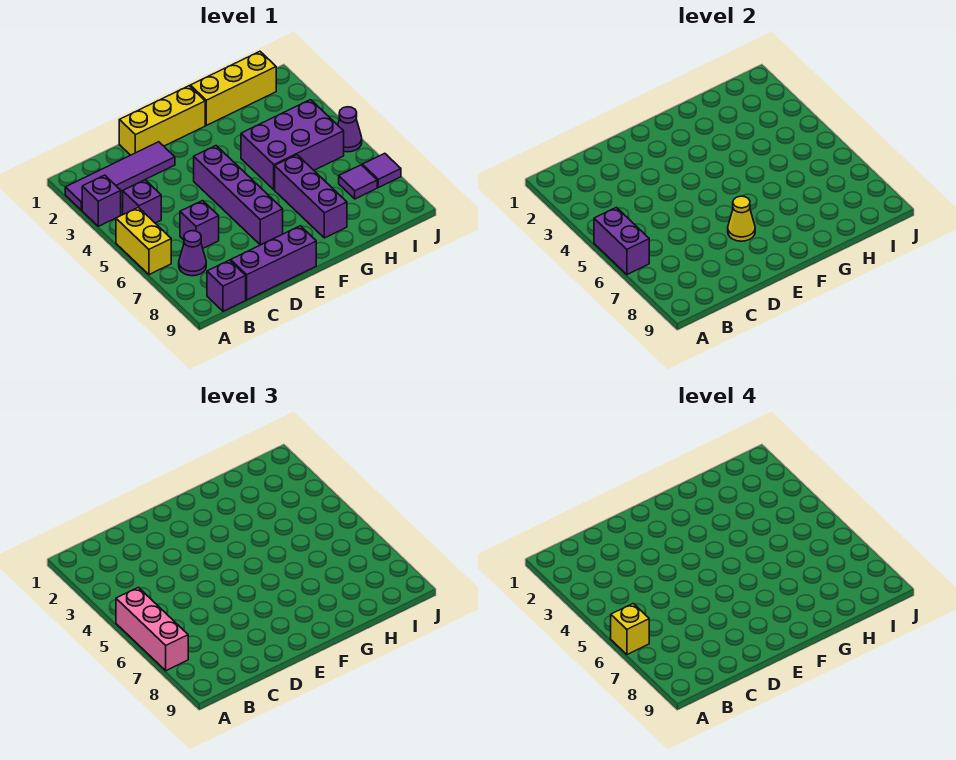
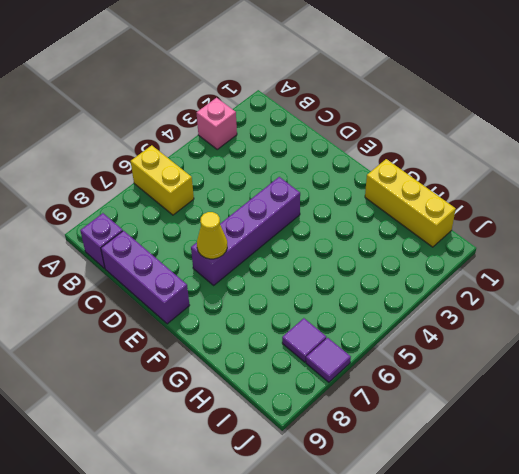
pink 1x1 brick [197,98,237,149] -> purple 1x1 brick [82,175,121,226]
yellow 1x2 brick [130,145,194,215] -> yellow 1x2 brick turned to [116,207,171,275]
none -> purple 1x4 tile [65,142,175,210]
none -> purple 1x1 brick [123,180,161,223]
none -> purple 1x1 cone [179,231,206,276]

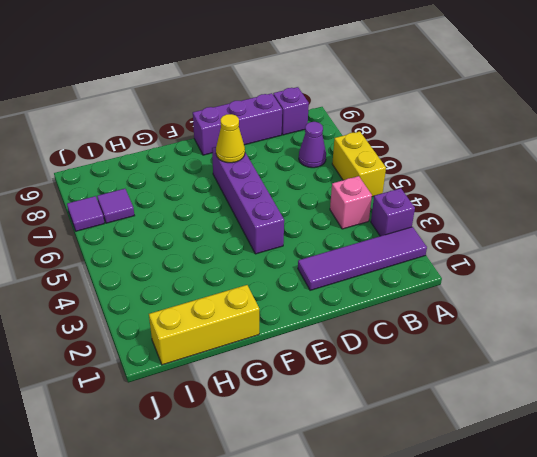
pink 1x1 brick [330,176,372,229] -> purple 1x1 brick [123,180,161,223]
none -> purple 1x1 brick [180,201,219,248]
none -> yellow 1x3 brick [119,86,205,155]
none -> purple 2x3 brick [241,100,344,190]

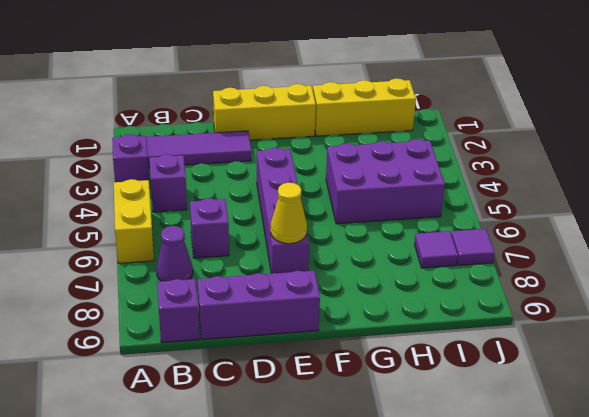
none -> purple 1x3 brick [275,155,347,238]
none -> purple 1x1 cone [338,107,362,152]
none -> purple 1x2 brick [594,207,649,275]

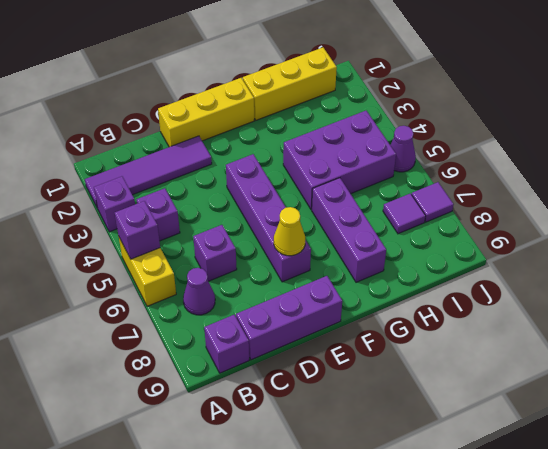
purple 1x1 brick [115,201,160,259] -> purple 1x2 brick [594,207,649,275]
none -> pink 1x3 brick [116,587,188,671]
none -> yellow 1x1 brick [611,604,649,655]

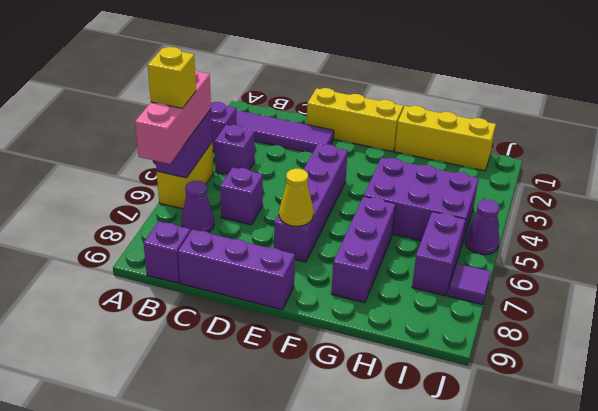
purple 1x2 brick [412,212,466,296] -> purple 1x1 tile [339,165,377,199]

